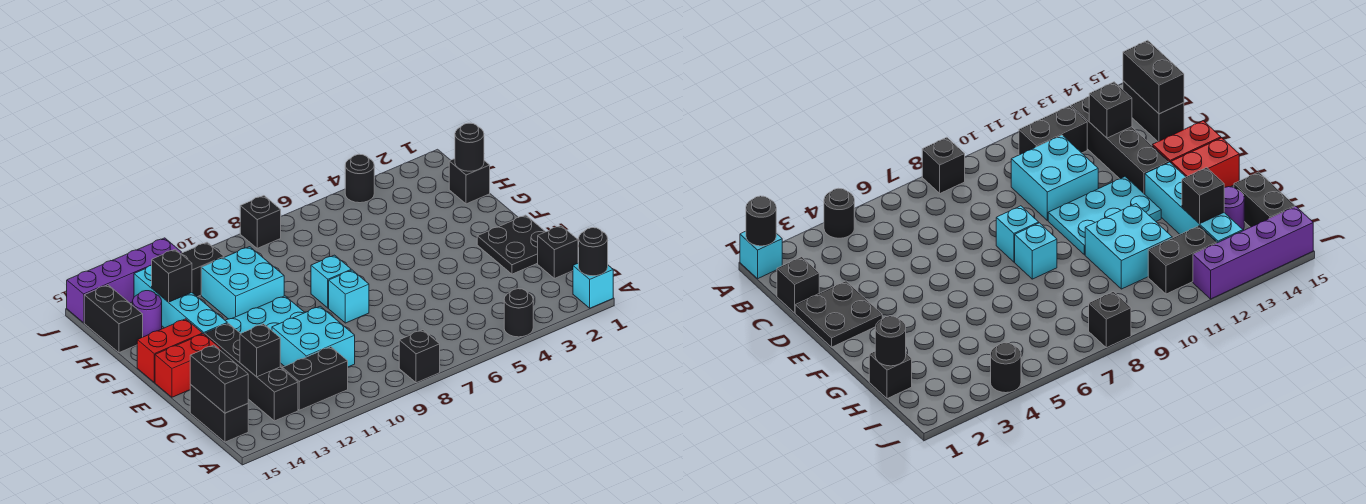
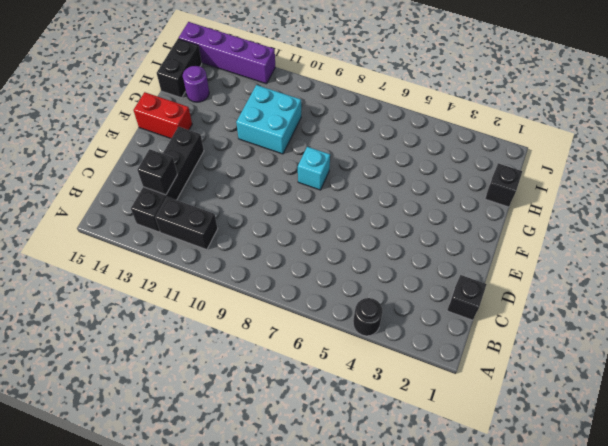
none -> cyan 1x1 brick [573,263,613,308]
none -> black 1x1 brick [399,330,440,383]
none -> black 1x2 brick [190,385,248,442]

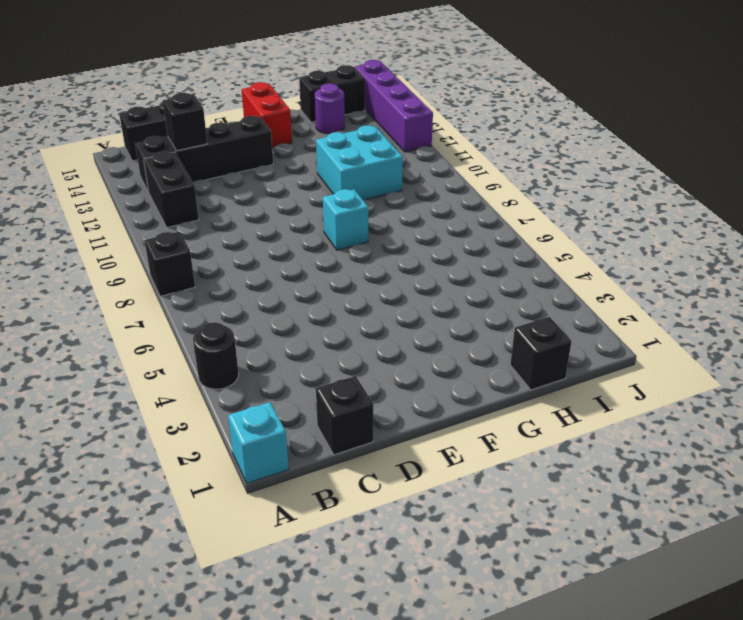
none -> cyan 2x2 brick [272,306,355,367]
none -> black 2x2 plate [477,215,545,274]
none -> cyan 1x1 brick [329,270,369,323]

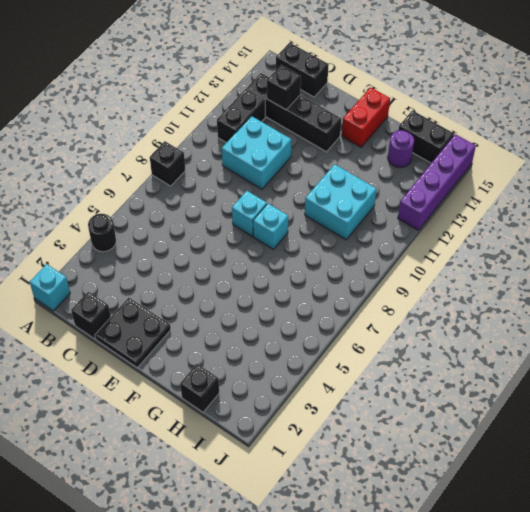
none -> cyan 2x3 plate [225,296,305,333]
none -> red 1x2 brick [155,334,220,397]
none -> cyan 1x4 brick [134,265,227,335]

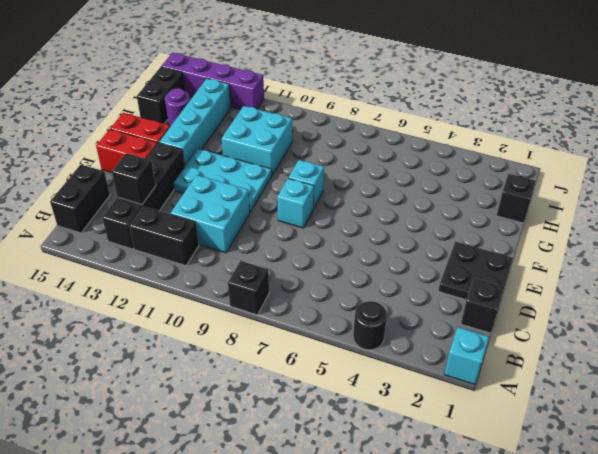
none -> black 1x2 brick [181,242,224,297]
none -> black 1x1 round brick [345,154,374,203]
none -> black 1x1 brick [240,196,281,248]

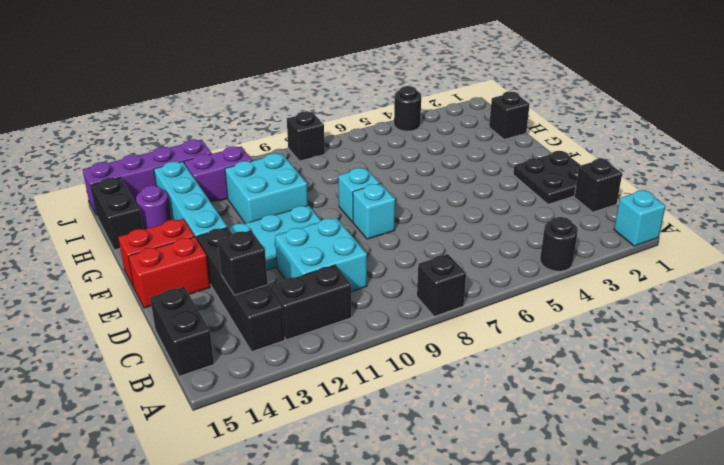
purple 1x2 brick [184,146,252,202] -> black 1x2 brick [181,242,224,297]
none -> black 1x1 round brick [579,228,608,276]
none -> black 1x2 brick [190,345,248,413]
none -> black 1x1 round brick [455,123,484,171]

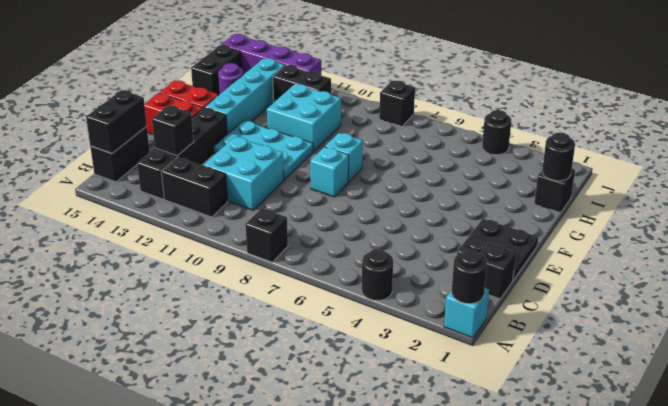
none -> black 1x1 brick [152,249,192,302]

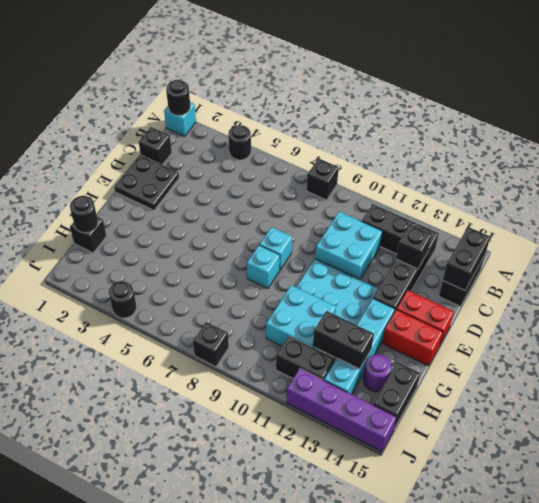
black 1x2 brick [313,311,374,369] -> black 1x1 brick [152,249,192,302]

